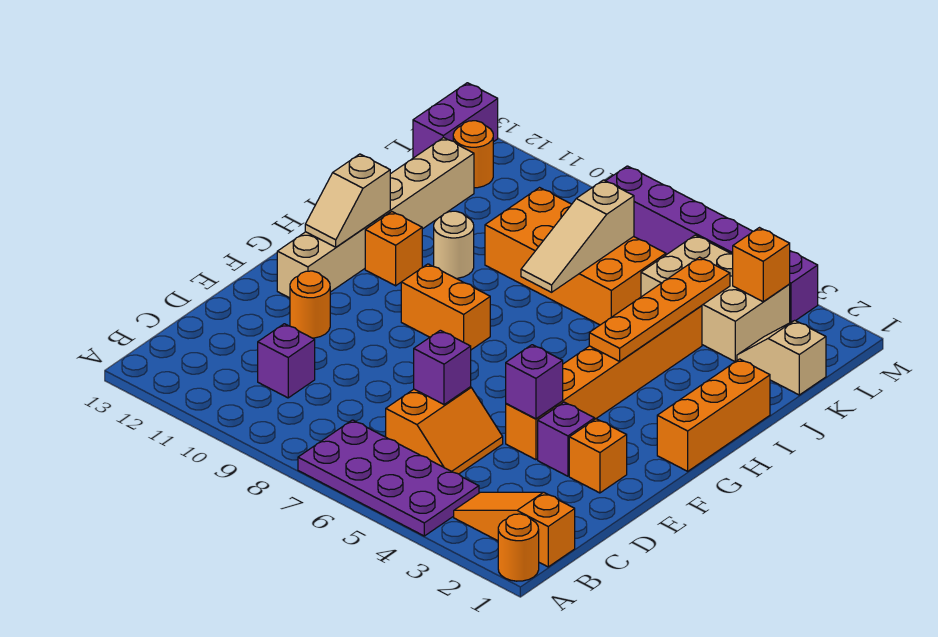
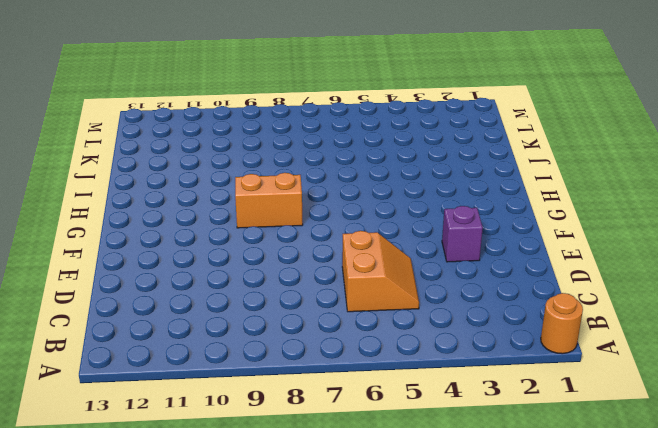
none -> purple 2x4 plate [298,420,479,536]
none -> orange 1x3 slope [454,492,575,567]
none -> purple 1x1 brick [258,324,315,398]

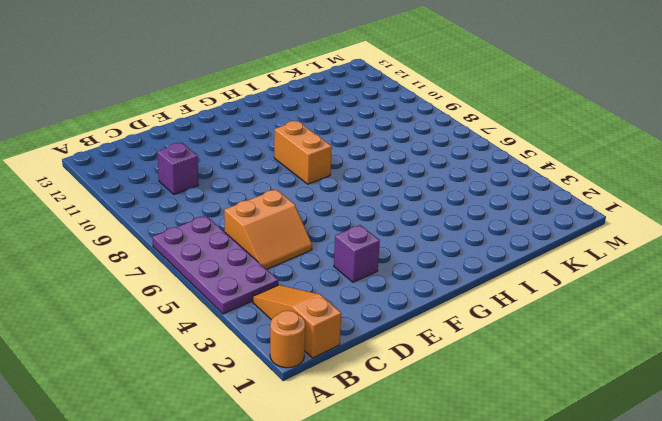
none -> orange 1x1 brick [569,419,627,493]
none -> orange 1x6 brick [506,306,702,460]
none -> orange 1x1 round brick [290,271,330,338]

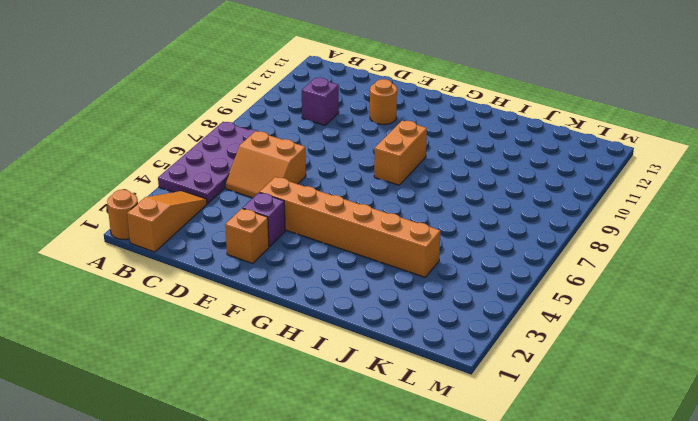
none -> tan 1x6 brick [277,137,474,298]
none -> orange 1x3 brick [657,359,770,471]
none -> orange 1x1 brick [365,212,422,286]

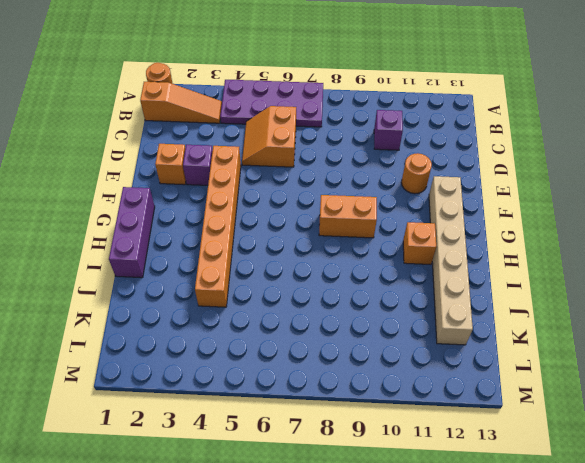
purple 1x3 brick [109,187,155,278] -> orange 1x3 brick [657,359,770,471]
none -> tan 1x1 round brick [434,211,474,278]
none -> orange 2x4 brick [485,188,666,325]
none -> tan 1x2 slope [737,320,826,395]

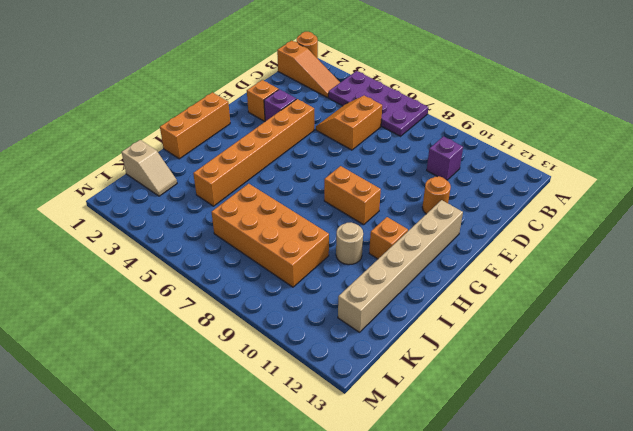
none -> tan 2x3 brick [641,235,790,362]
none -> orange 1x1 round brick [453,121,493,188]
none -> purple 1x2 brick [413,83,498,158]

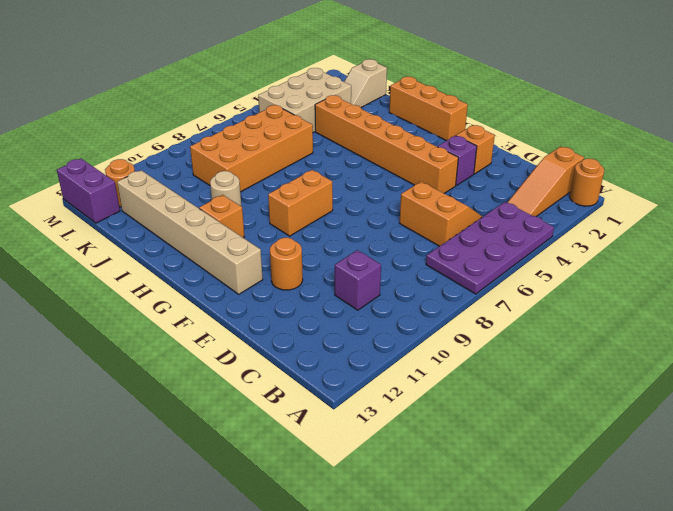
none -> purple 1x6 brick [606,166,818,323]
none -> purple 1x1 brick [414,330,471,404]
none -> purple 1x1 brick [506,345,563,419]

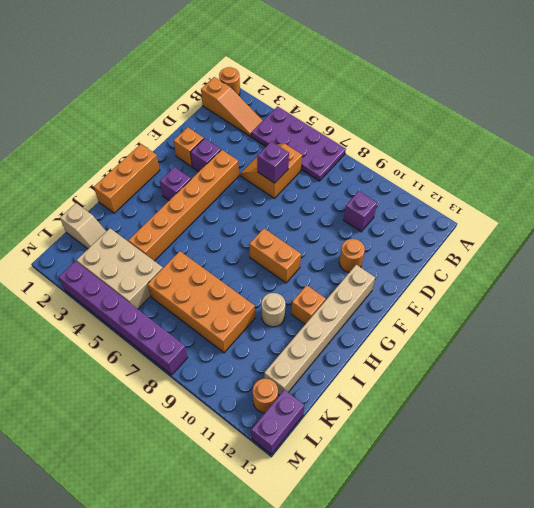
purple 1x1 brick [160,167,191,200] -> purple 1x1 brick moved to [506,345,563,419]
none -> tan 1x2 slope [305,154,390,247]
none -> orange 1x4 plate [589,257,730,361]
none -> tan 1x3 slope [521,180,634,292]

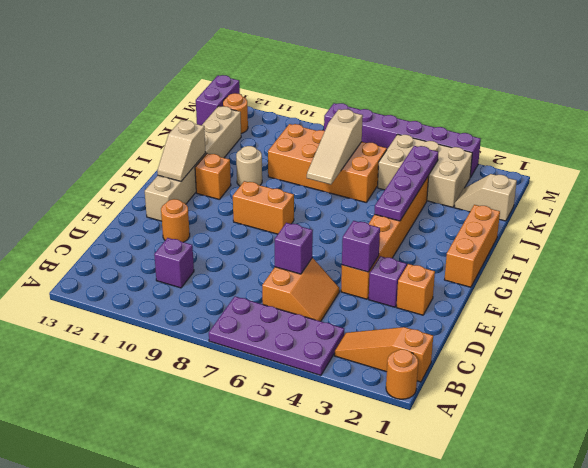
purple 1x4 plate [374,146,438,221] -> orange 1x4 plate [589,257,730,361]
none -> orange 1x1 brick [733,228,790,302]

